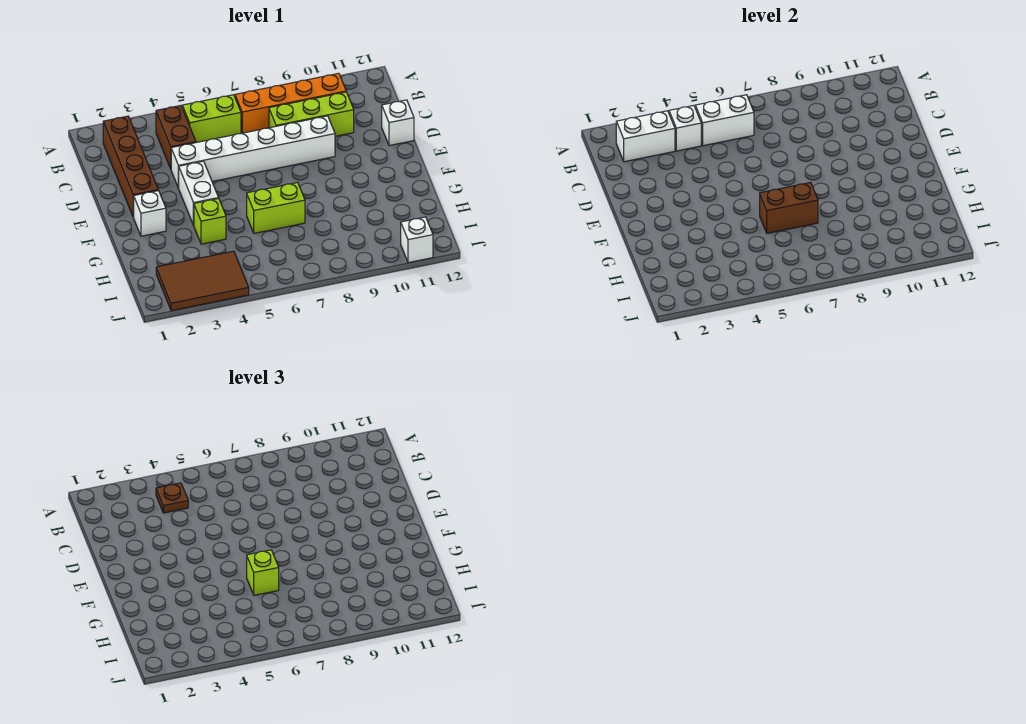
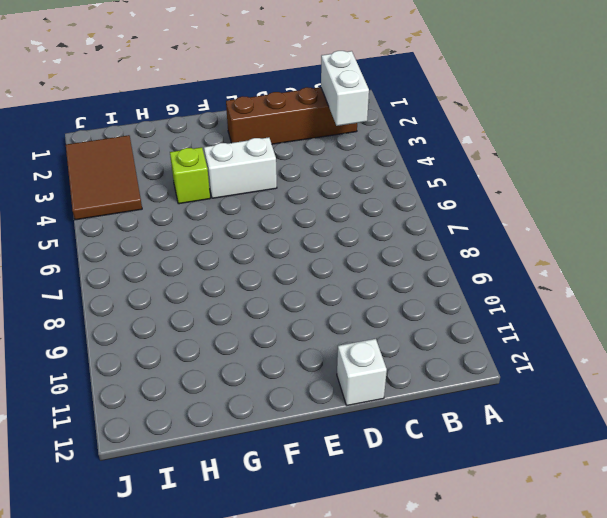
none -> brown 1x2 brick [156,105,196,169]
none -> lime 1x2 brick [182,95,241,143]
none -> orange 1x4 brick [235,73,346,133]

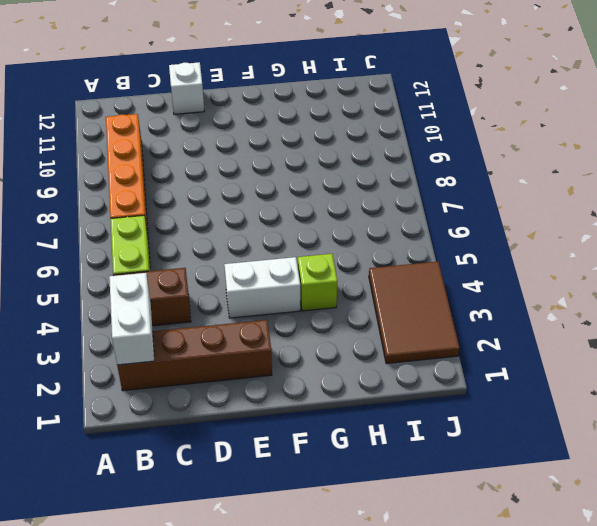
none -> lime 1x3 brick [269,92,354,136]
none -> white 1x6 brick [171,116,335,188]
none -> white 1x1 brick [133,191,166,236]

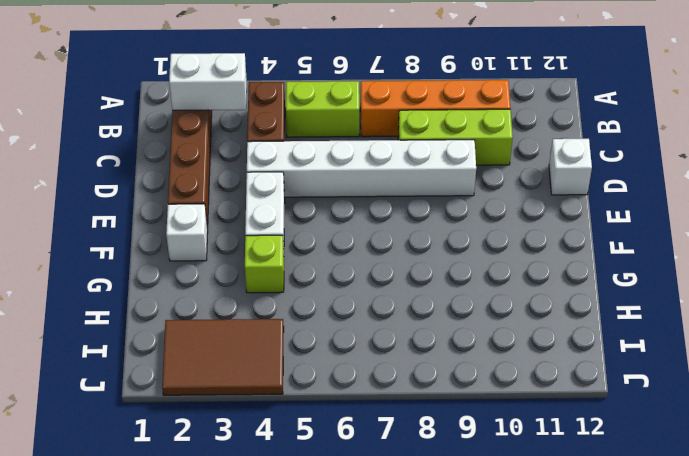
none -> lime 1x2 brick [247,183,305,233]
none -> white 1x1 brick [401,217,433,263]
none -> white 1x1 brick [669,105,701,151]

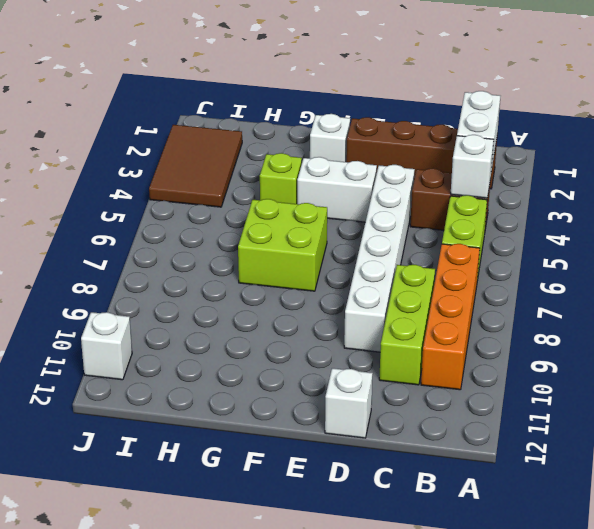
lime 2x2 brick [238,199,327,291] -> lime 1x2 brick [247,183,305,233]
none -> white 1x2 brick [695,95,754,146]
none -> brown 1x2 brick [760,183,818,233]
none -> brown 1x1 plate [156,483,188,513]

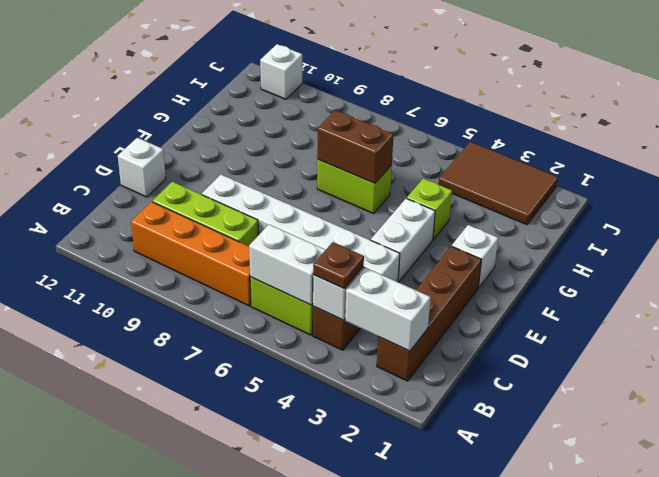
none -> lime 1x1 brick [247,550,279,595]

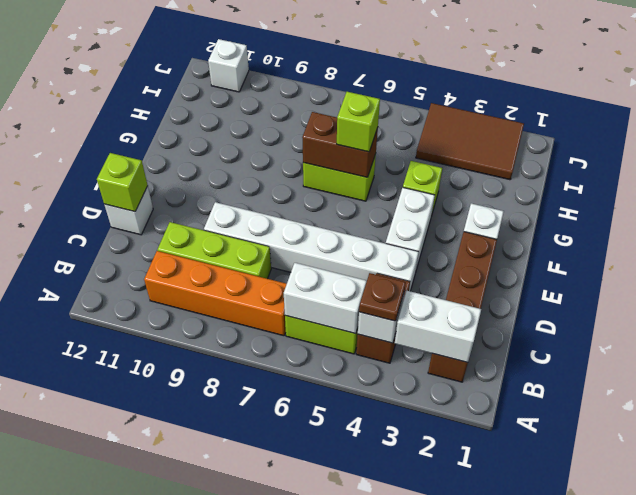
lime 1x1 brick [97,153,148,212] -> none

